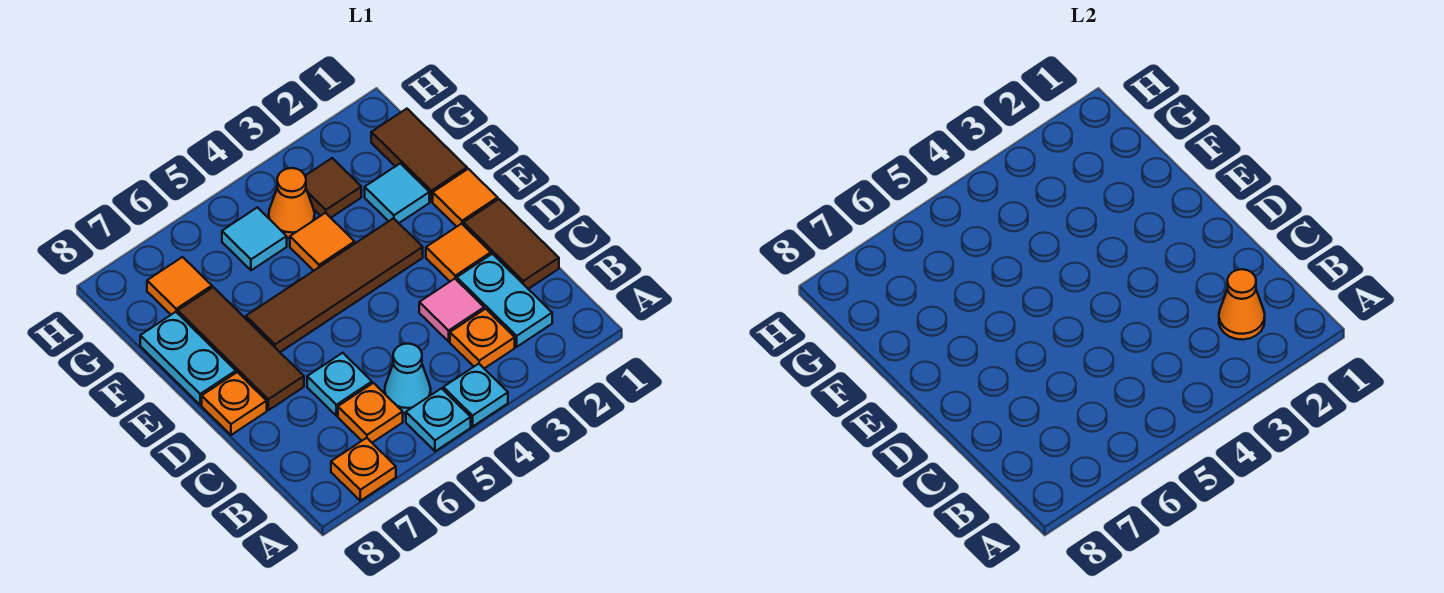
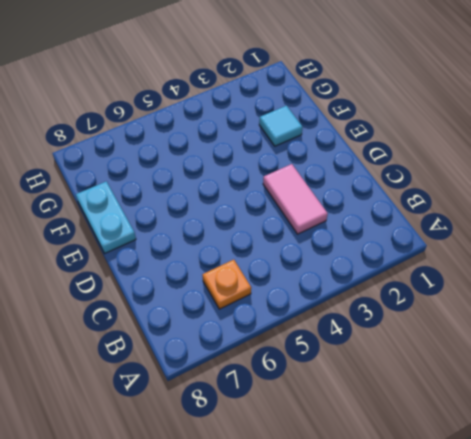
pink 1x2 tile [263,164,328,234] -> pink 1x1 tile [419,279,484,341]
none -> cyan 1x1 plate [443,364,508,426]
none -> cyan 1x1 plate [406,388,471,451]
none -> orange 1x1 plate [331,438,396,501]

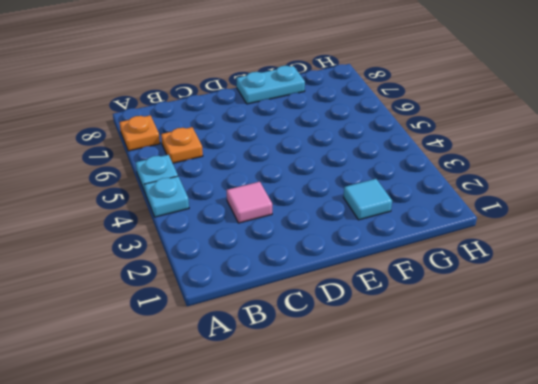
none -> cyan 1x2 plate [457,254,552,347]
none -> orange 1x1 plate [450,309,515,368]
none -> cyan 1x1 cone [385,344,431,414]

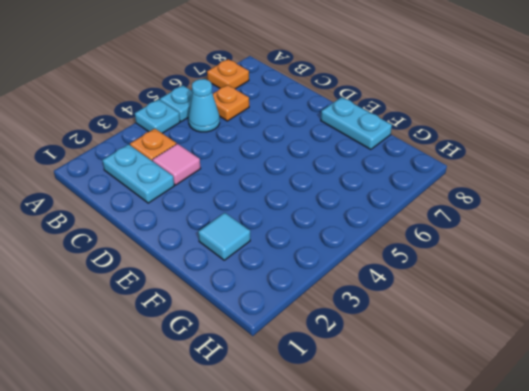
none -> brown 1x2 tile [463,199,559,289]
none -> cyan 1x1 plate [307,353,372,416]
none -> orange 1x1 tile [426,224,491,281]

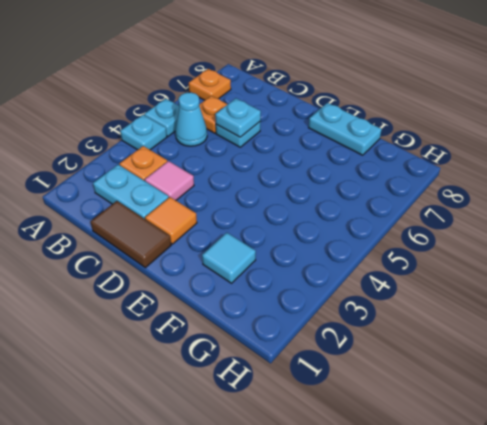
cyan 1x1 plate [215,98,261,137] -> none
none -> brown 1x3 tile [178,287,304,410]
none -> orange 1x1 plate [202,372,267,435]
none -> orange 1x1 tile [433,169,498,227]

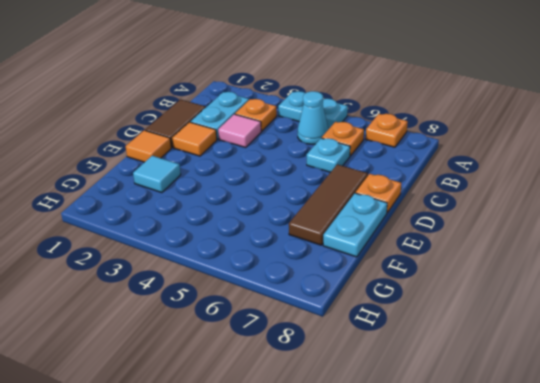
none -> brown 1x4 tile [246,218,423,352]
none -> brown 1x2 tile [371,109,467,201]
none -> orange 1x1 tile [290,213,355,271]

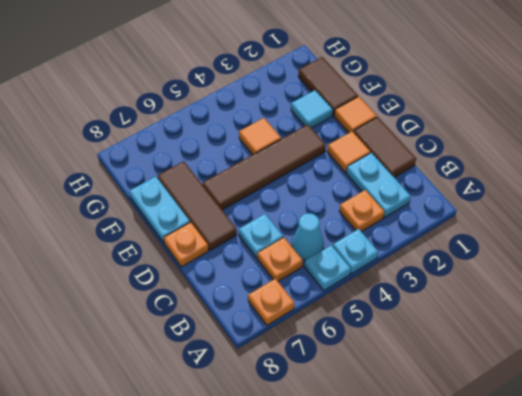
none -> pink 1x1 tile [419,279,484,341]
none -> brown 1x1 tile [305,158,361,218]
none -> orange 1x1 cone [269,168,315,238]

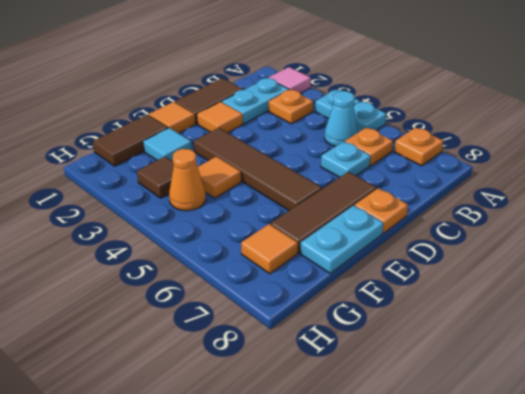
pink 1x1 tile [269,67,311,93] -> pink 1x1 tile moved to [419,279,484,341]
none -> cyan 1x1 tile [222,207,287,270]
none -> orange 1x1 cone [1219,269,1265,340]

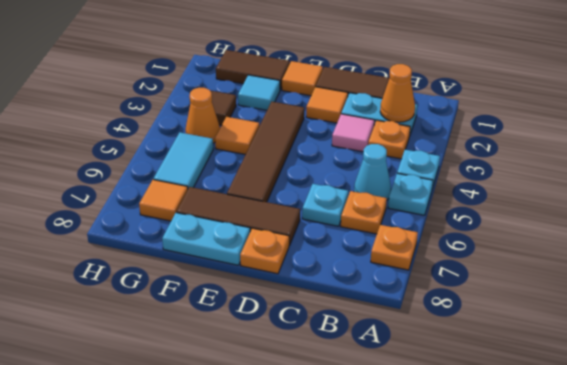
cyan 1x2 tile [153,132,213,188] -> cyan 1x1 tile [222,207,287,270]

